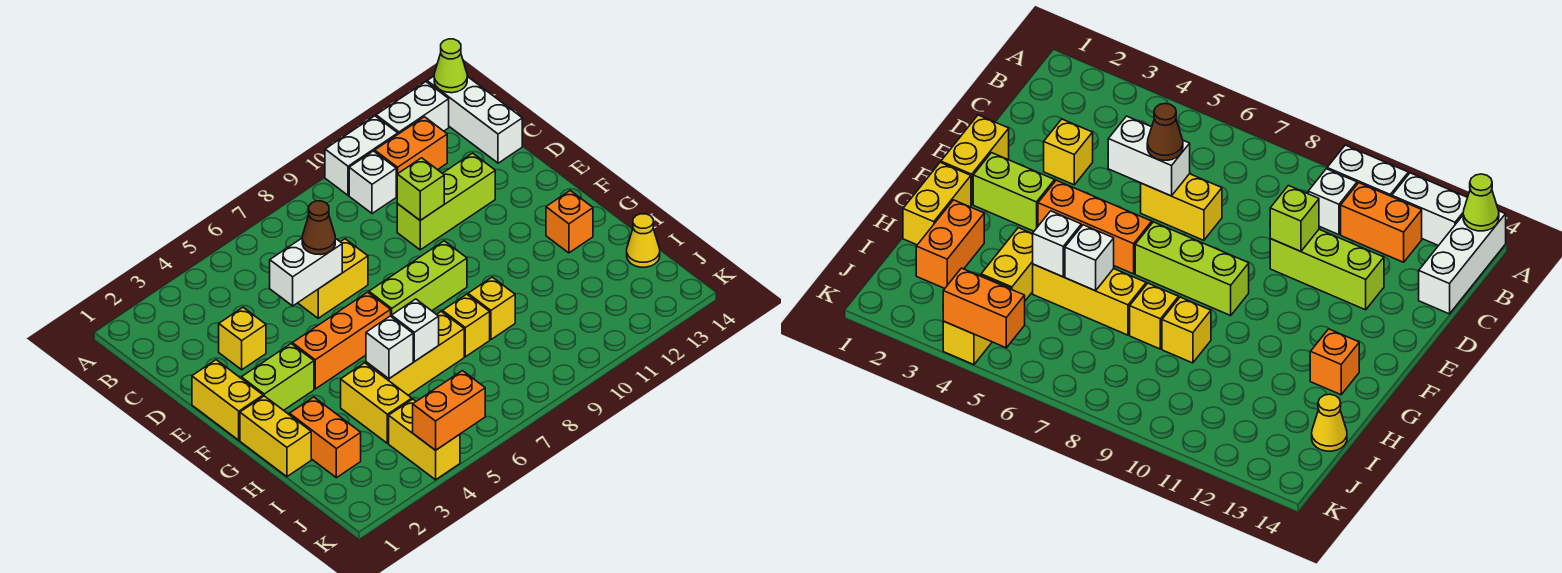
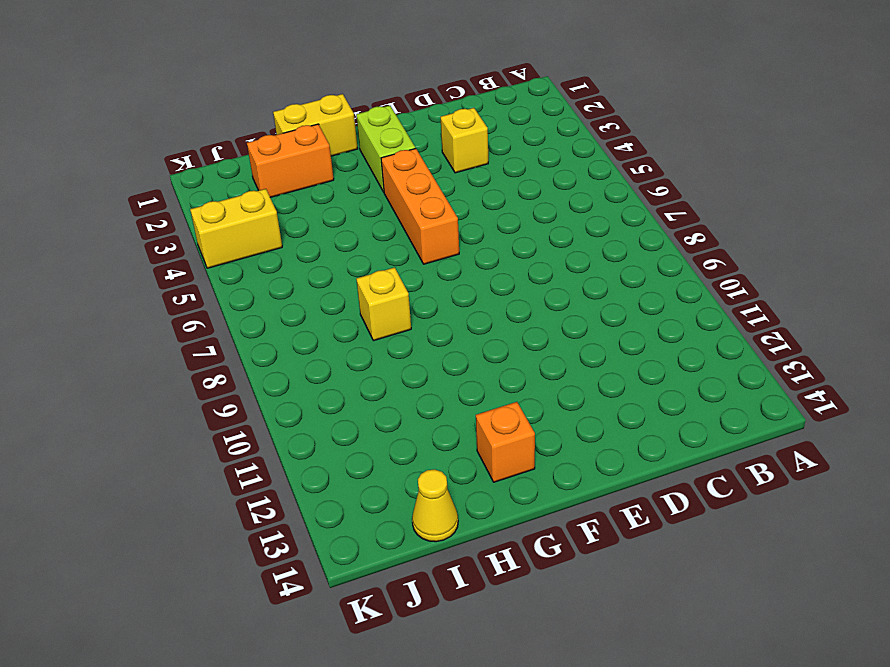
none -> white 1x2 brick [325,116,398,195]
none -> white 1x2 brick [376,82,449,134]
none -> white 1x3 brick [427,76,522,163]

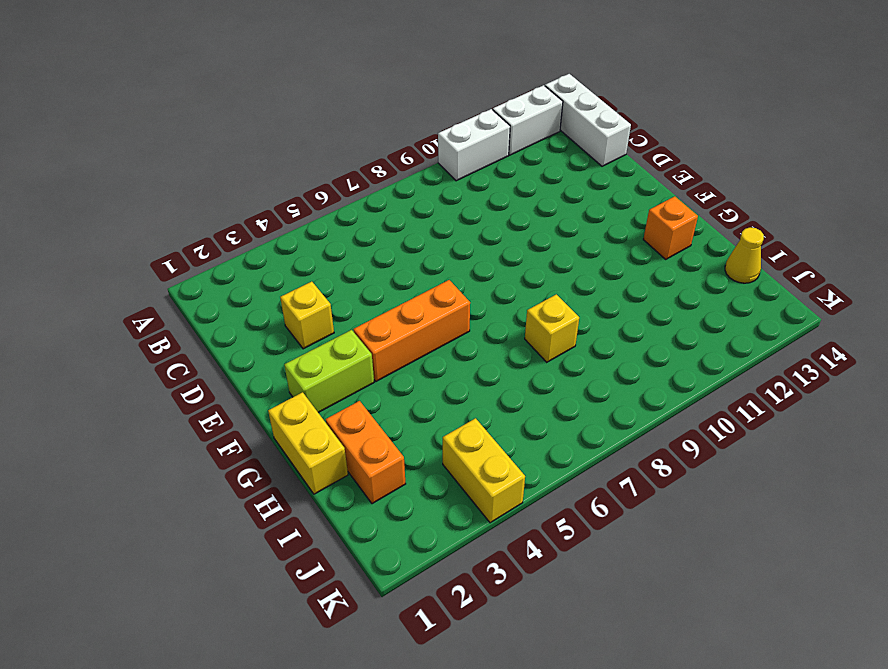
none -> white 1x1 brick [349,151,396,214]
none -> orange 1x2 brick [375,117,447,196]
none -> yellow 1x2 brick [298,239,368,318]

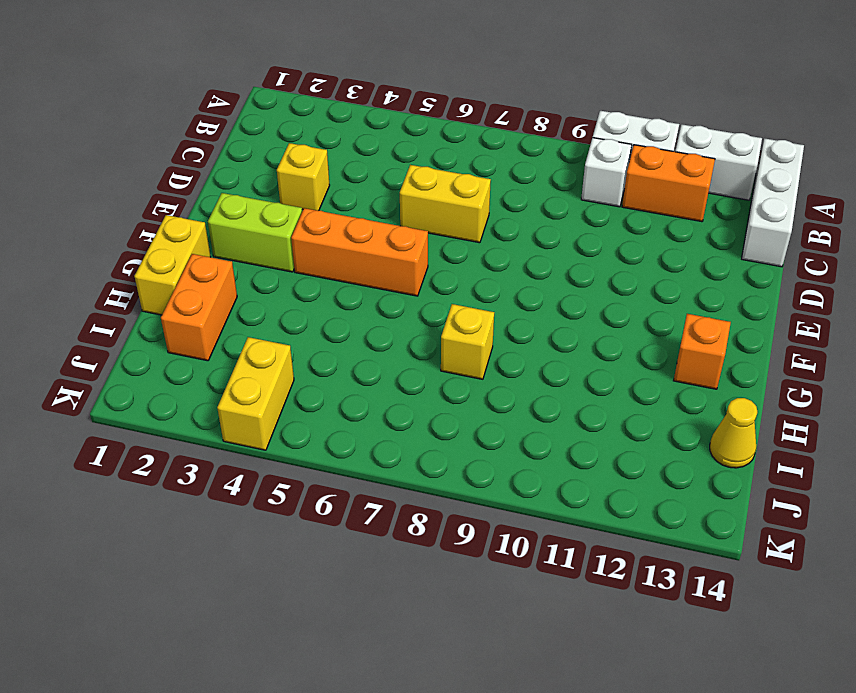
none -> lime 1x3 brick [397,153,495,250]
none -> yellow 1x2 brick [192,360,263,440]
none -> lime 1x3 brick [369,241,467,317]

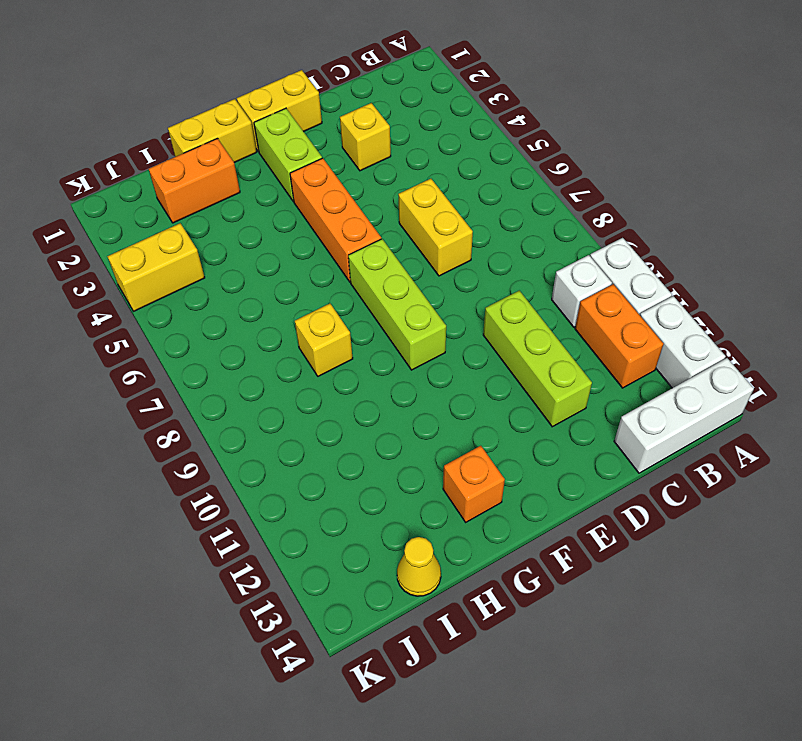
none -> yellow 1x2 brick [341,363,412,443]
none -> yellow 1x3 brick [366,311,464,395]
none -> yellow 1x1 brick [468,277,515,340]

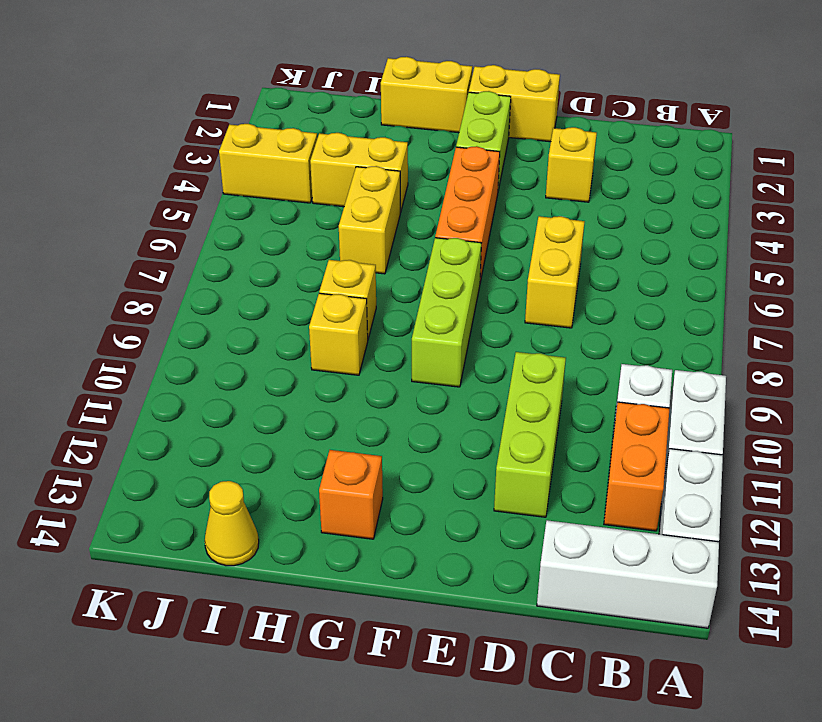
yellow 1x2 brick [339,166,401,274] -> yellow 1x3 brick [366,311,464,395]
none -> orange 1x2 brick [290,397,361,478]
none -> lime 1x1 cone [434,39,467,93]
none -> white 1x2 brick [270,238,342,306]

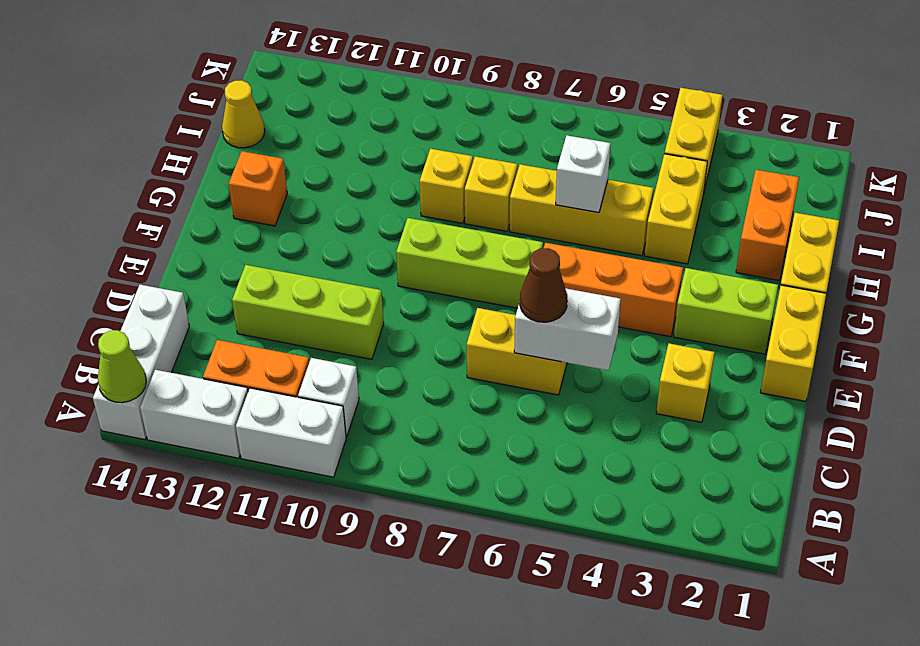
none -> lime 1x1 brick [397,158,444,220]
none -> white 1x1 brick [366,316,413,379]
none -> orange 1x2 brick [413,371,485,450]

